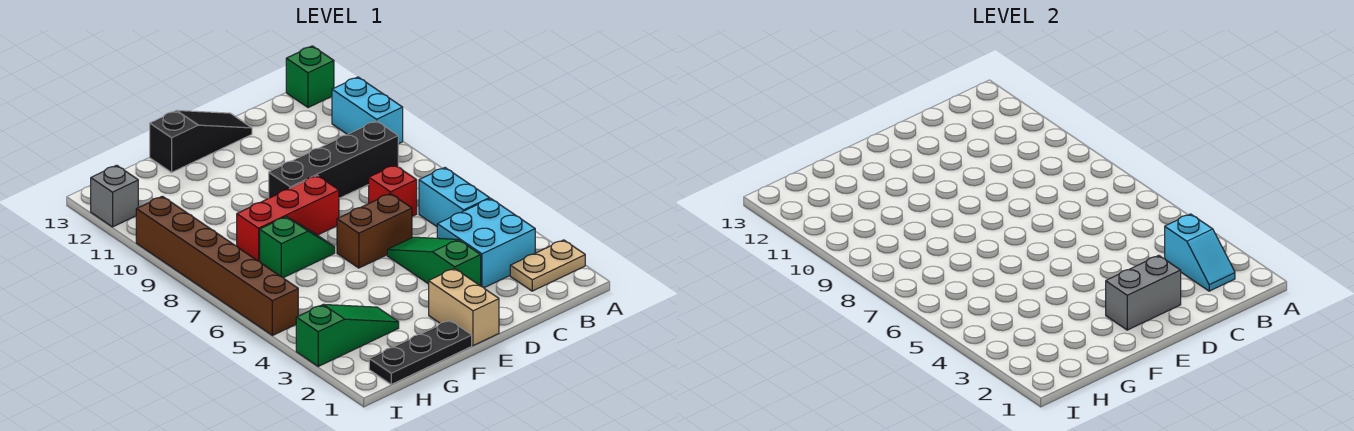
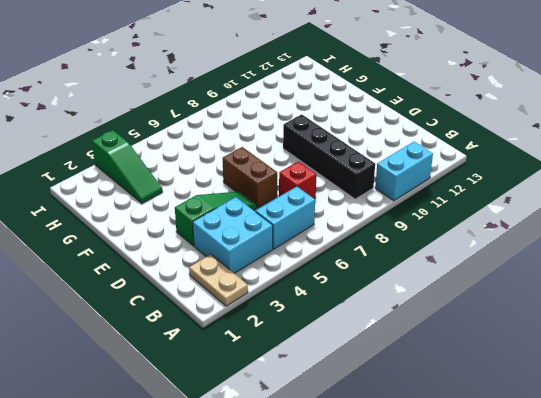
none -> green 1x1 brick [286,46,334,108]
none -> black 1x3 slope [150,110,252,172]
none -> tan 1x2 brick [429,268,499,346]

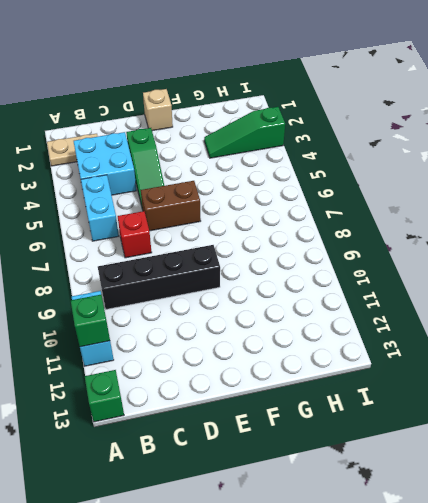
green 1x1 brick [71,294,110,347] -> none
tan 1x1 brick [143,89,173,131] -> tan 1x2 brick [429,268,499,346]
none -> black 1x3 slope [150,110,252,172]
none -> red 1x3 brick [237,175,339,261]
none -> black 1x3 plate [369,321,472,384]

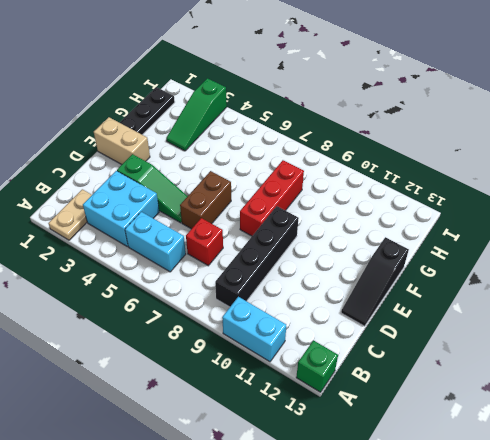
none -> green 1x2 slope [260,217,335,278]
none -> brown 1x6 brick [136,196,298,336]
none -> grey 1x1 brick [91,165,138,227]

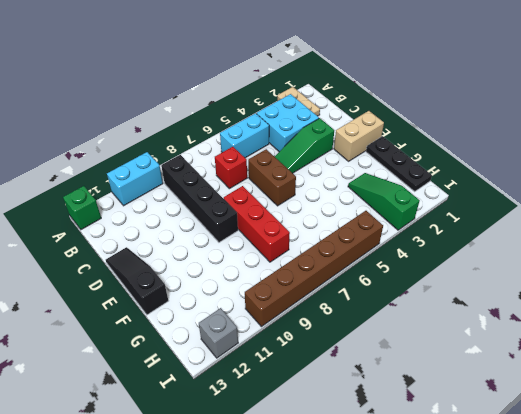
none -> green 1x2 slope [260,217,335,278]
none -> cyan 1x2 slope [1165,214,1235,291]
none -> grey 1x2 brick [1106,255,1181,330]

